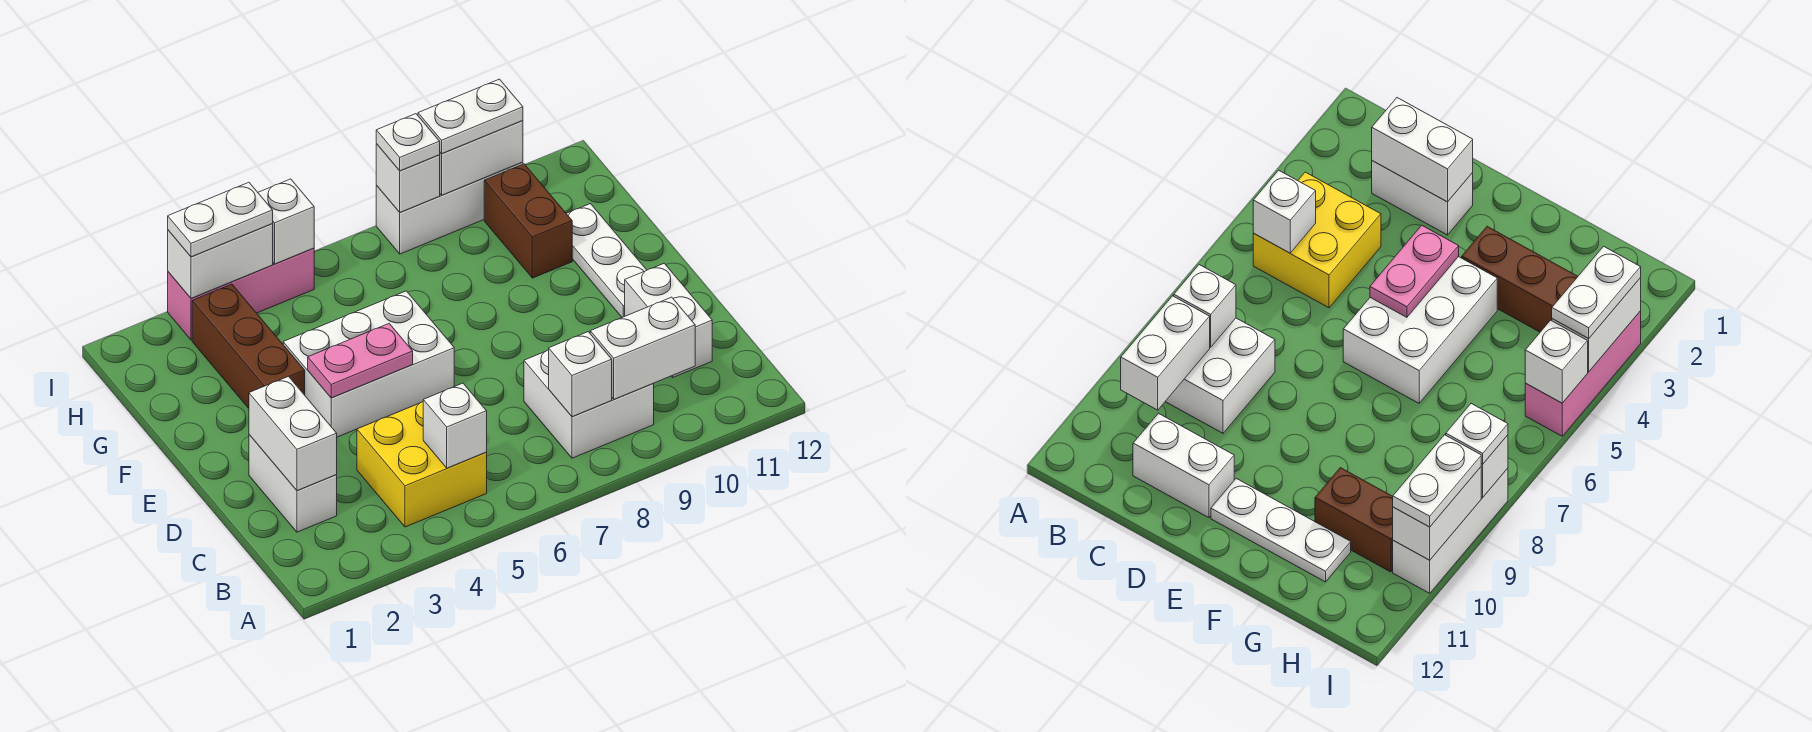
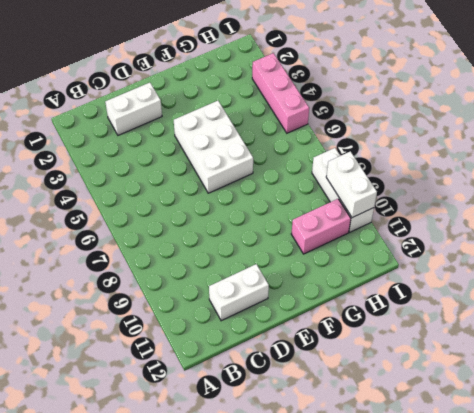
pink 1x2 brick [291,199,351,254] -> brown 1x2 brick [484,164,572,278]
none -> yellow 2x2 brick [357,402,487,527]
none -> white 2x2 brick [524,350,654,458]
none -> white 1x3 plate [566,204,647,317]

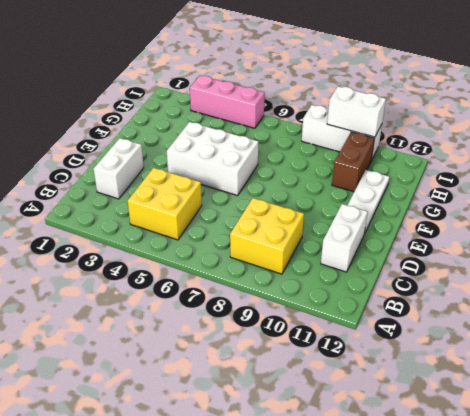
yellow 2x2 brick [230,198,304,274] -> white 2x2 brick [524,350,654,458]
none -> brown 1x3 brick [192,284,305,408]
none -> white 1x1 brick [423,383,487,468]
none -> white 1x1 brick [549,332,612,417]

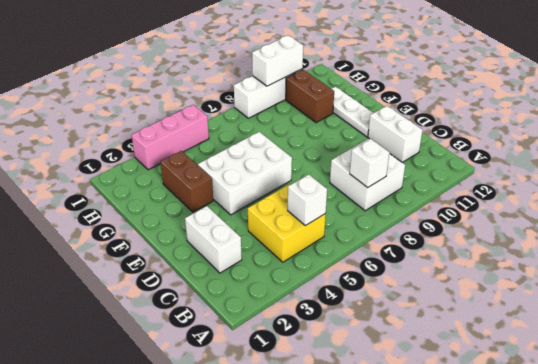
brown 1x2 brick [161,151,213,212] -> brown 1x3 brick [192,284,305,408]
none -> white 1x2 brick [590,297,695,399]
none -> white 1x2 brick [249,376,337,491]
none -> pink 1x2 plate [308,324,413,398]

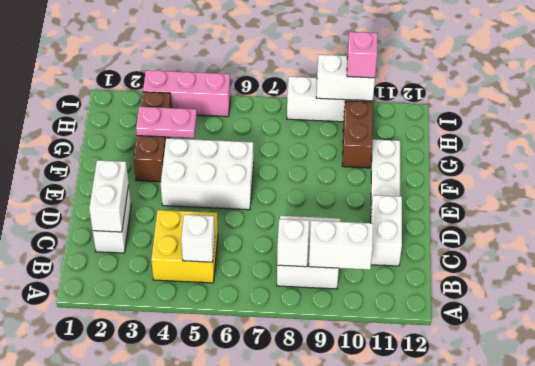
pink 1x2 plate [136,107,197,138] -> pink 1x2 plate moved to [308,324,413,398]
pink 1x1 brick [347,32,378,78] -> white 1x2 plate [418,79,523,154]
none -> white 1x2 brick [168,224,273,298]
none -> white 1x1 brick [258,179,314,264]
none -> white 1x1 brick [376,144,440,213]

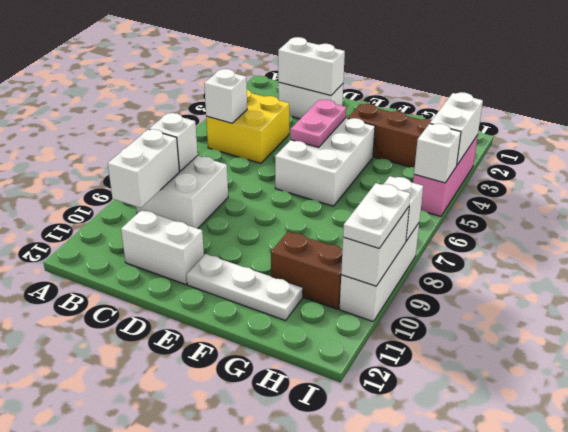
none -> white 1x2 plate [168,182,273,257]
none -> white 1x1 plate [376,114,440,171]

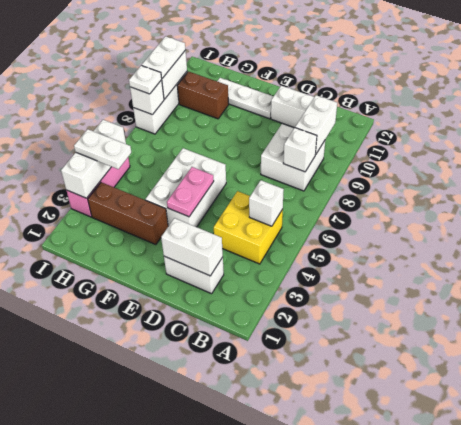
white 1x2 plate [74,129,131,169] -> white 1x2 plate turned to [168,182,273,257]

